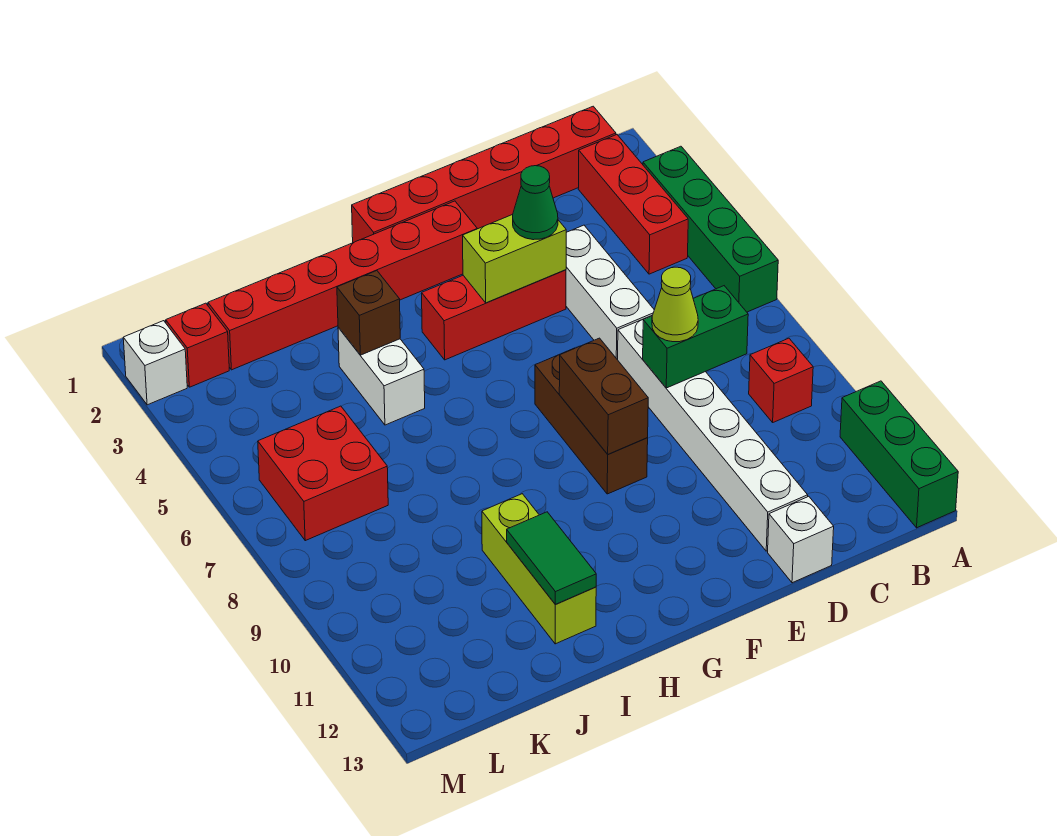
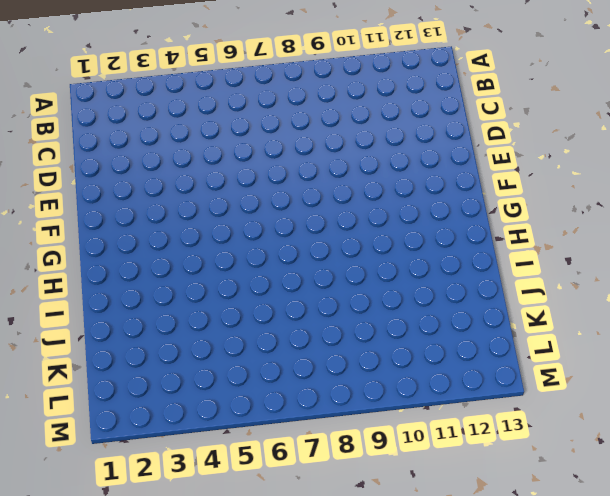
none -> green 1x4 brick [643,146,778,312]
none -> green 1x3 brick [840,381,958,528]
none -> red 1x6 brick [352,106,616,243]

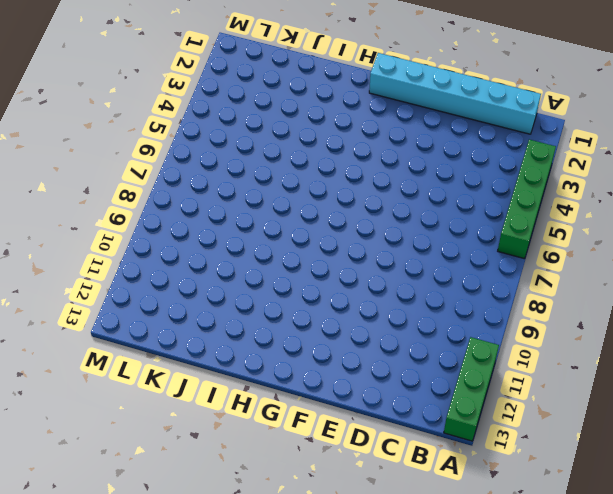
cyan 1x6 brick [369,53,541,134] -> red 1x6 brick [352,106,616,243]
none -> red 1x3 brick [578,135,688,274]
none -> red 1x1 brick [749,338,813,422]
none -> white 1x3 brick [566,225,654,360]

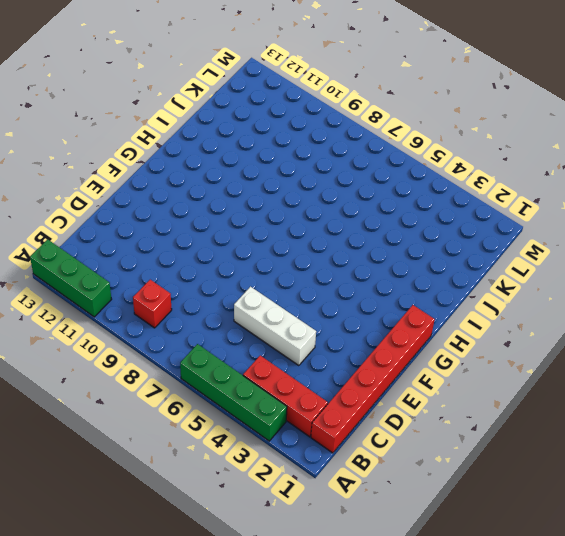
none -> white 1x6 brick [618,316,808,551]
none -> white 1x1 brick [768,496,834,583]
none -> red 1x3 brick [422,270,566,360]

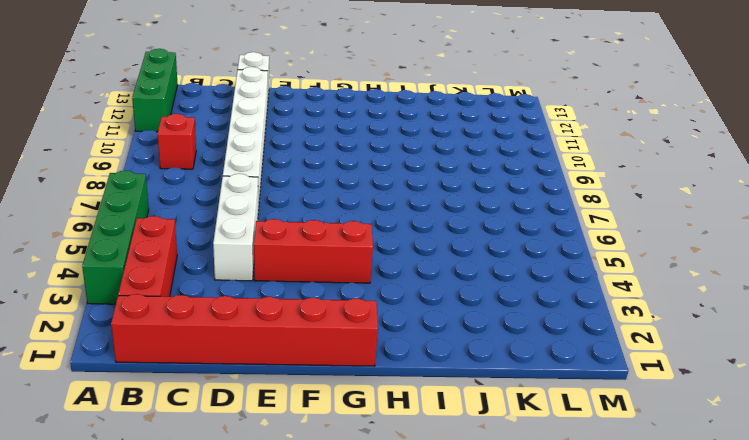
none -> red 1x6 brick [208,201,477,370]
none -> brown 1x3 brick [535,348,648,494]
none -> white 1x2 brick [338,327,425,425]

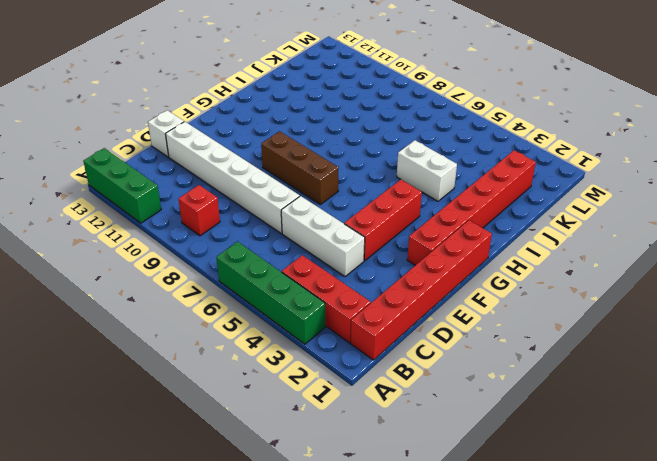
none -> lime 1x3 brick [482,494,596,644]
none -> red 2x2 brick [258,406,388,541]
none -> red 1x1 brick [166,303,229,387]

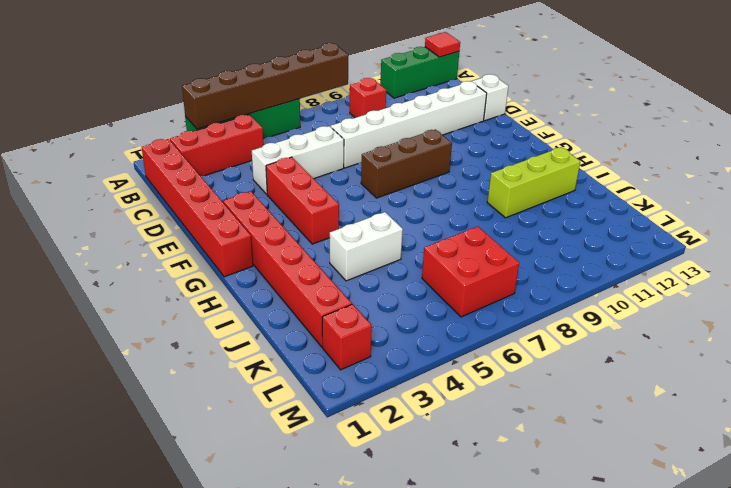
brown 1x6 brick [182,43,348,129] -> none
red 1x1 tile [425,32,460,57] -> none
none -> white 1x1 brick [123,321,187,405]
none -> green 1x2 brick [643,286,748,388]
none -> lime 1x2 brick [463,215,566,303]

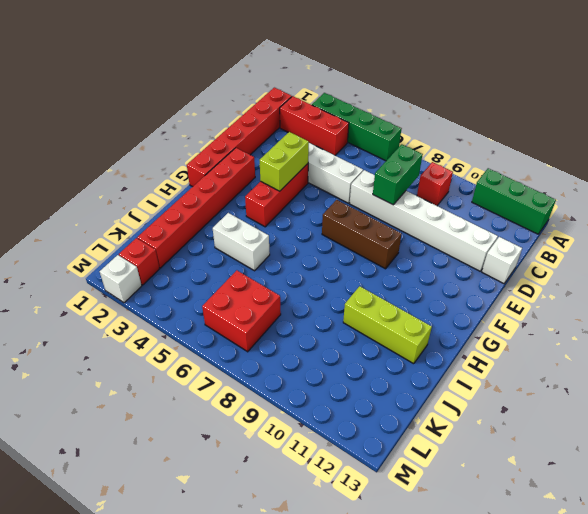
none -> brown 1x2 brick [559,338,648,454]
none -> brown 1x1 brick [337,271,400,355]
none -> green 1x2 tile [507,512,596,605]

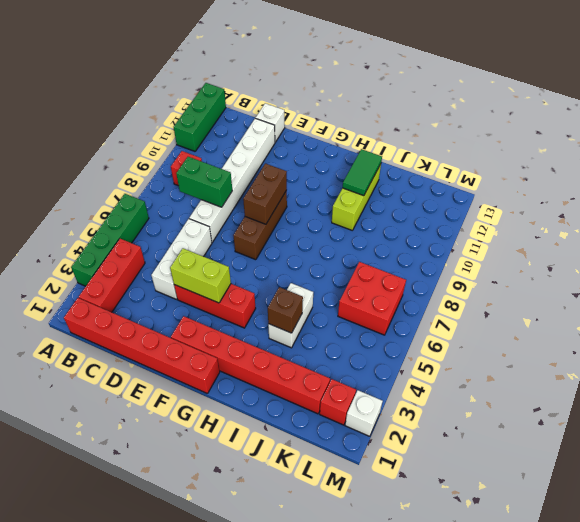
none -> lime 1x1 cone [652,267,698,342]
none -> green 1x1 cone [513,166,558,240]

